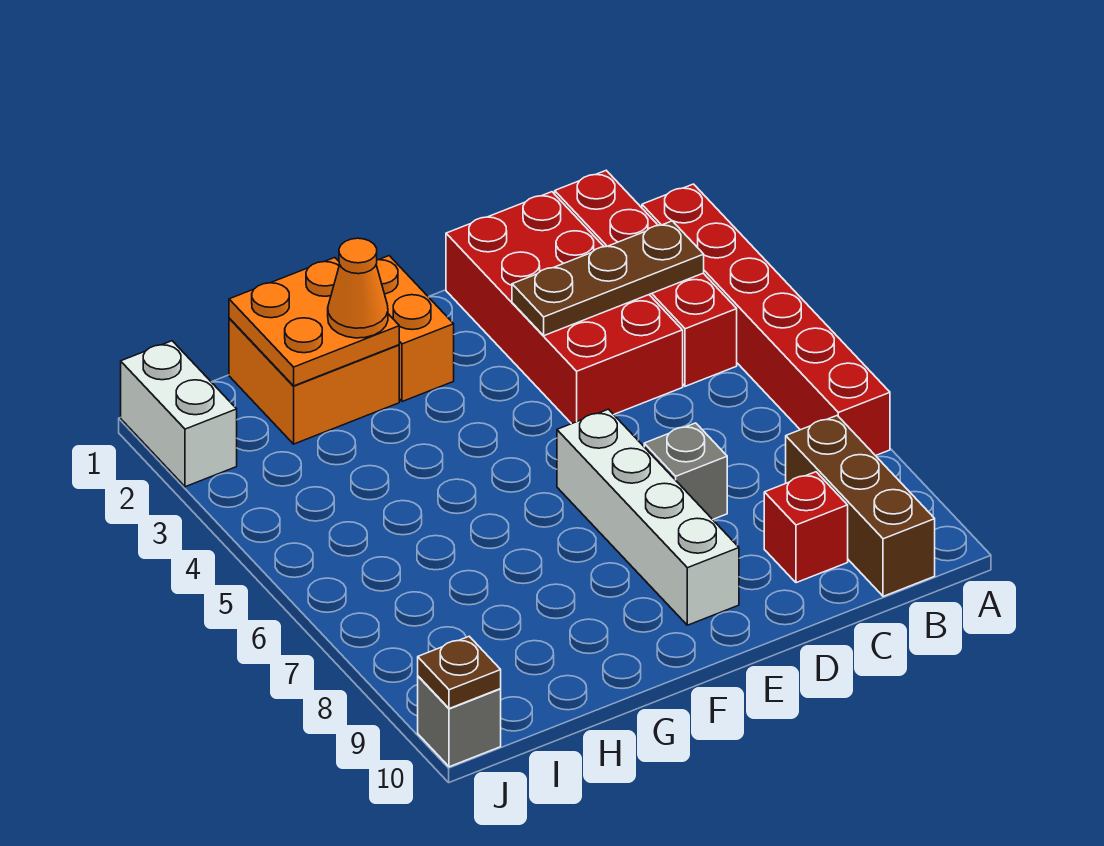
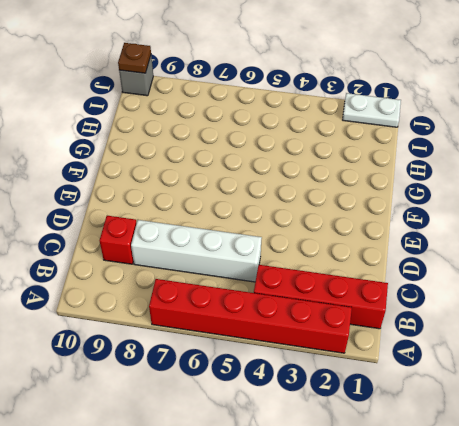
white 1x4 brick [131,220,262,282] -> white 1x4 brick moved to [557,409,739,625]
white 1x2 plate [343,93,401,127] -> white 1x2 brick [121,341,237,487]
none -> brown 1x3 brick [786,415,935,596]
none -> red 2x4 brick [446,192,683,424]
none -> grey 1x1 brick [644,423,727,519]

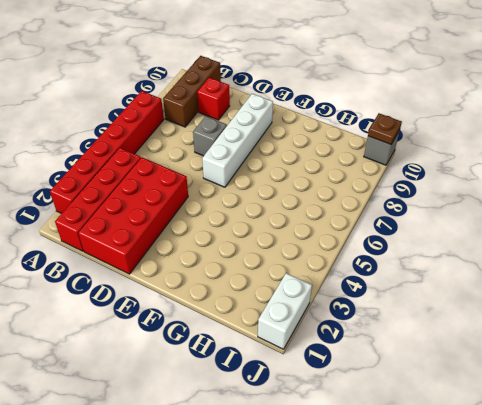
none -> orange 1x2 brick [376,256,454,402]
none -> orange 2x2 brick [229,318,399,444]
none -> brown 1x3 plate [512,221,704,336]

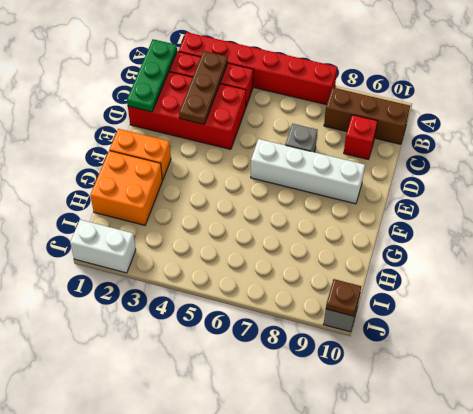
green 1x3 plate [127,39,177,112] -> none
none -> orange 2x2 plate [229,258,399,386]
none -> orange 1x1 cone [328,238,388,338]

